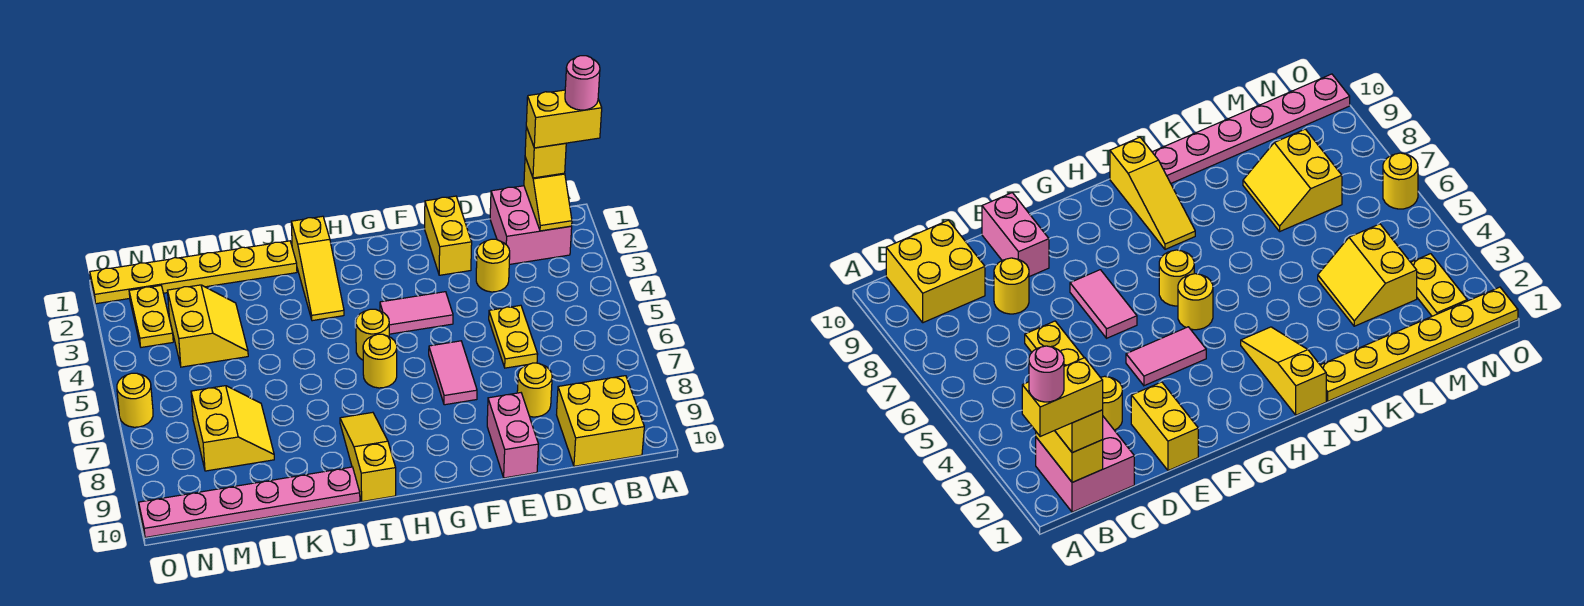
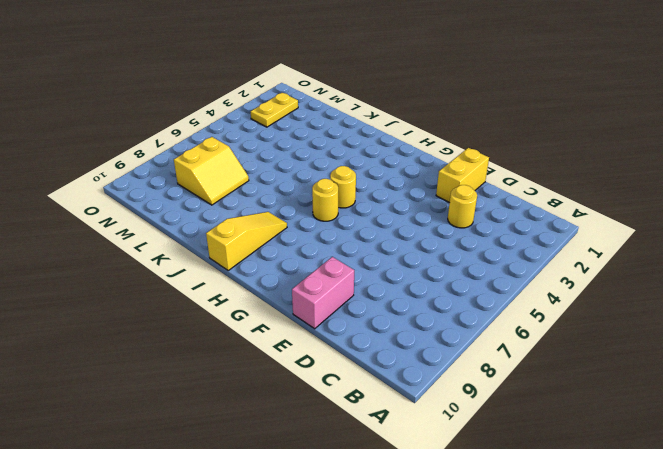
none -> pink 2x2 brick [490,186,572,264]
none -> yellow 2x2 brick [557,376,644,466]
none -> yellow 1x2 plate [489,305,538,368]

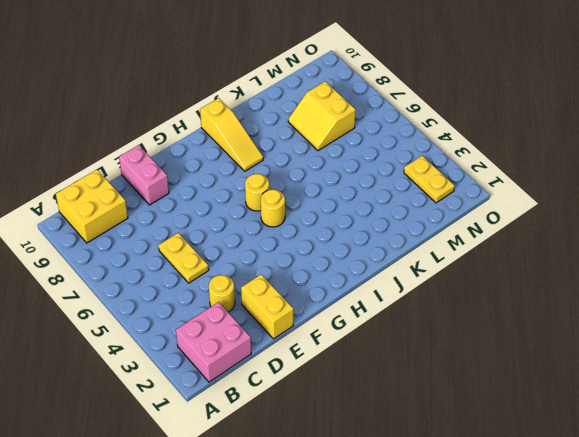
none -> yellow 1x1 round brick [517,363,552,417]
none -> pink 1x2 tile [380,292,453,334]
none -> pink 1x2 tile [429,341,477,405]

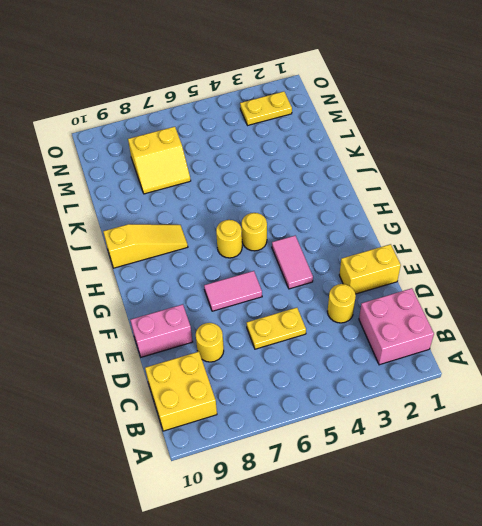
none -> yellow 1x3 slope [291,216,344,321]
none -> yellow 1x6 plate [90,241,297,304]
none -> pink 1x6 plate [139,467,360,538]

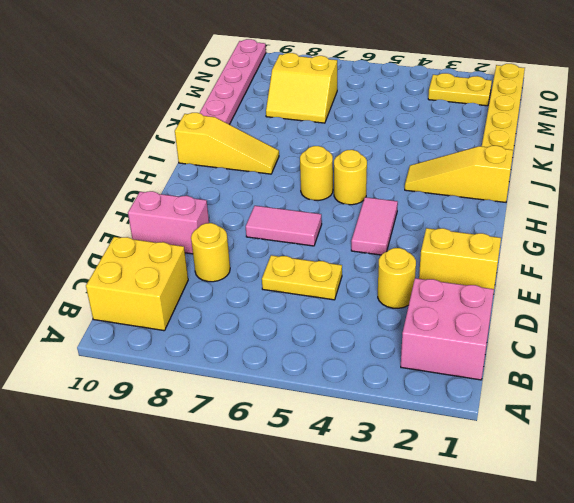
none -> yellow 2x2 slope [167,285,248,367]
none -> yellow 1x1 round brick [117,373,153,427]
none -> yellow 1x2 slope [524,157,572,231]

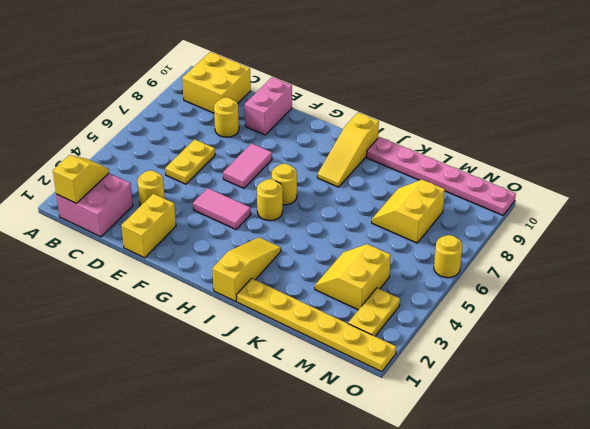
none -> yellow 1x1 brick [525,127,566,178]
none -> yellow 1x2 brick [526,90,602,148]
none -> pink 1x1 round brick [565,56,600,110]

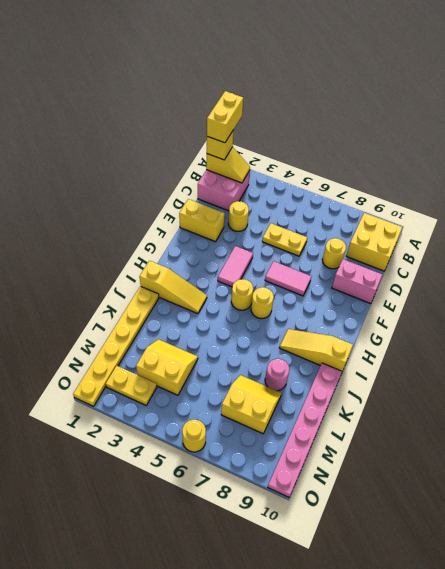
pink 1x1 round brick [265,359,289,391] -> pink 1x1 round brick moved to [565,56,600,110]

